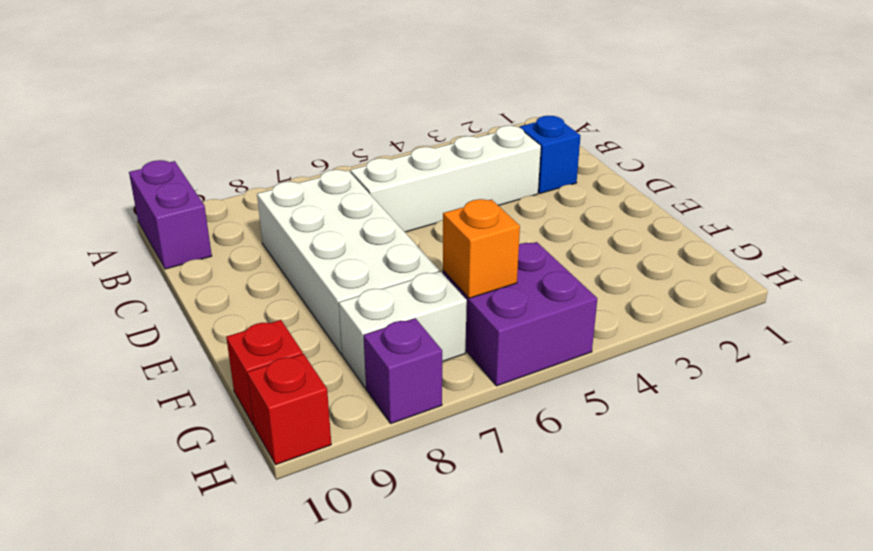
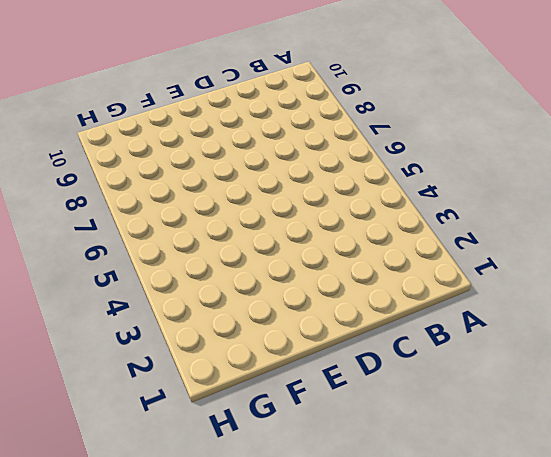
none -> purple 1x2 brick [129,160,212,269]
none -> blue 1x1 brick [519,116,581,193]

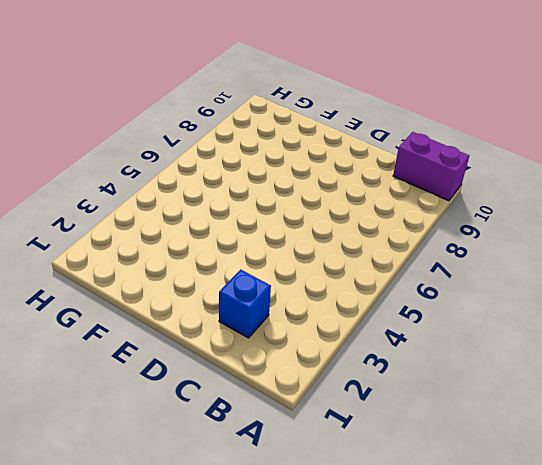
none -> white 1x4 brick [350,126,541,232]
none -> white 2x4 brick [257,170,439,354]

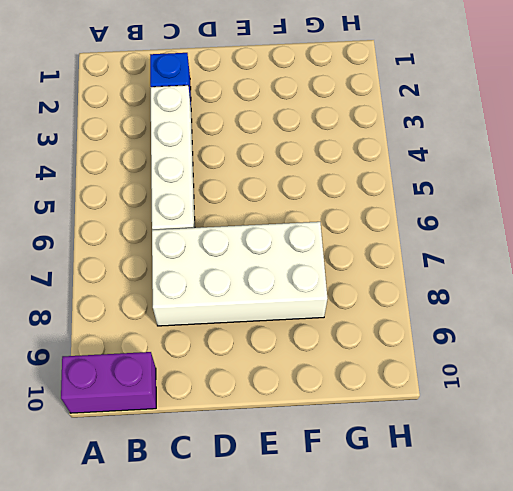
none -> purple 2x2 brick [443,242,597,386]
none -> white 1x2 brick [339,271,467,388]

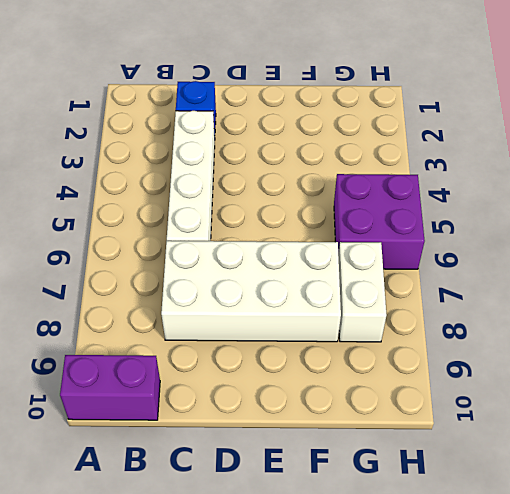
none -> red 1x1 brick [226,320,303,426]
none -> purple 1x1 brick [364,318,442,424]

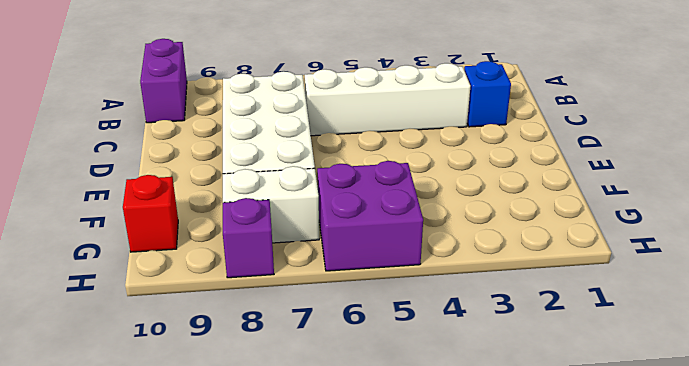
none -> red 1x1 brick [247,354,331,465]
none -> orange 1x1 brick [443,199,520,298]

